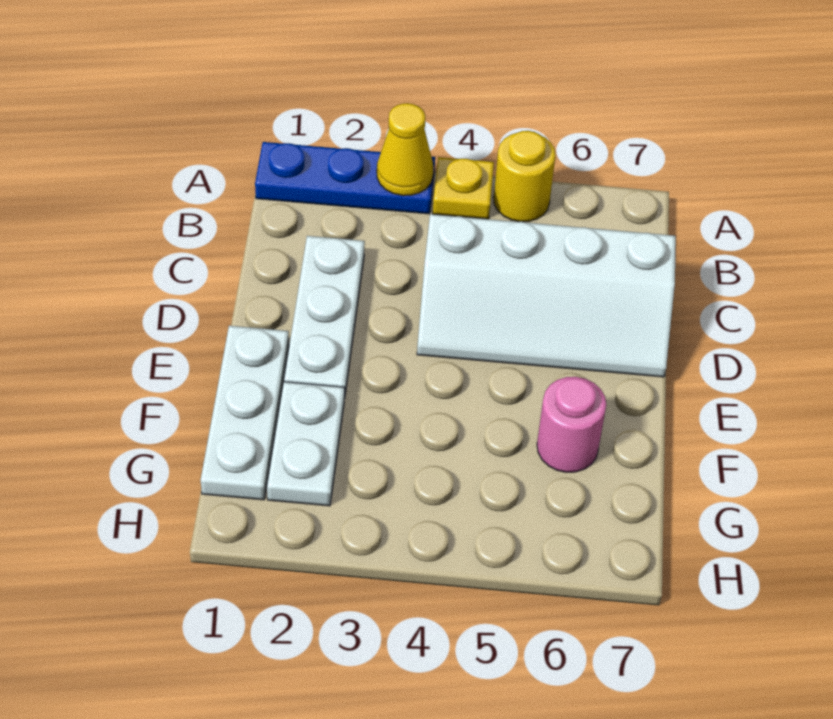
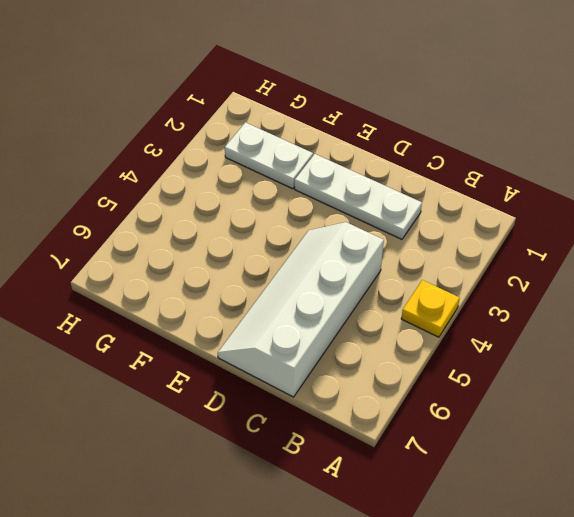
none -> blue 1x3 plate [255,142,435,214]
none -> yellow 1x1 round brick [494,131,556,222]

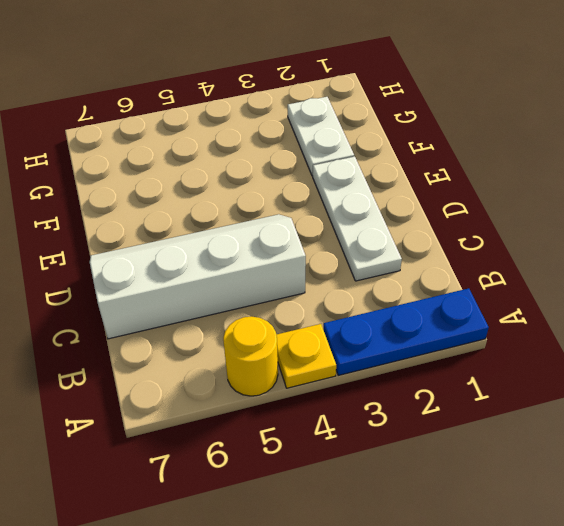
none -> white 1x3 plate [201,326,289,500]
none -> pink 1x1 round brick [537,377,606,472]

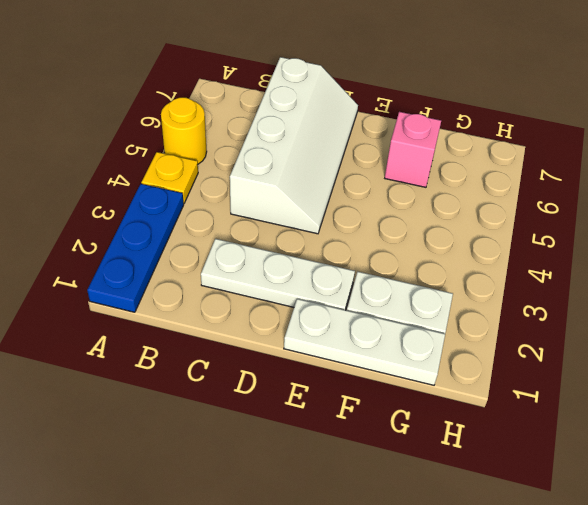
pink 1x1 brick [385,112,441,187] -> pink 1x1 round brick [537,377,606,472]
none -> yellow 1x1 cone [377,103,433,196]

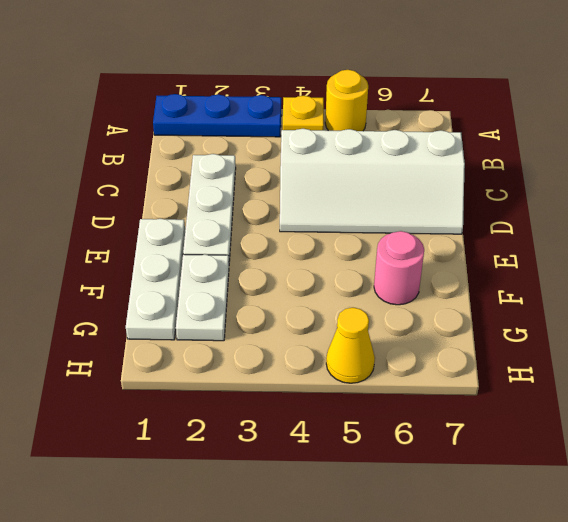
yellow 1x1 cone [326,307,375,383] -> yellow 1x1 cone moved to [377,103,433,196]

